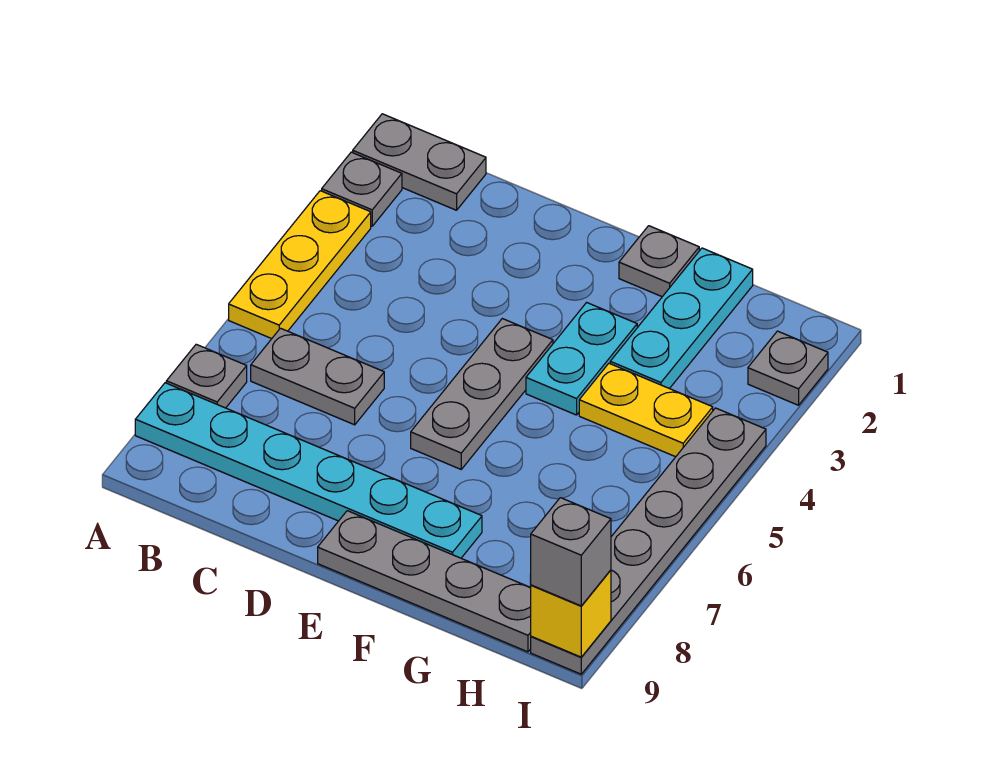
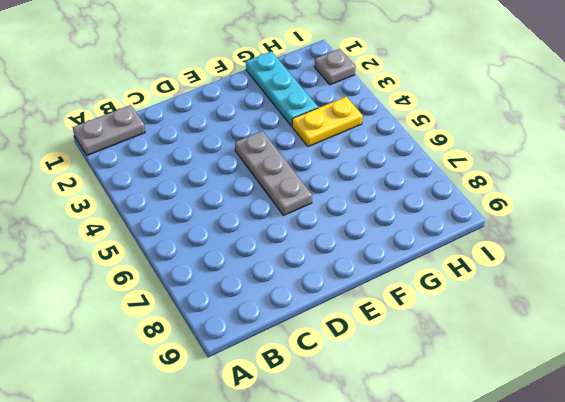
none -> grey 1x1 plate [322,152,402,226]
none -> yellow 1x3 plate [229,191,371,339]
none -> grey 1x1 plate [166,344,247,408]

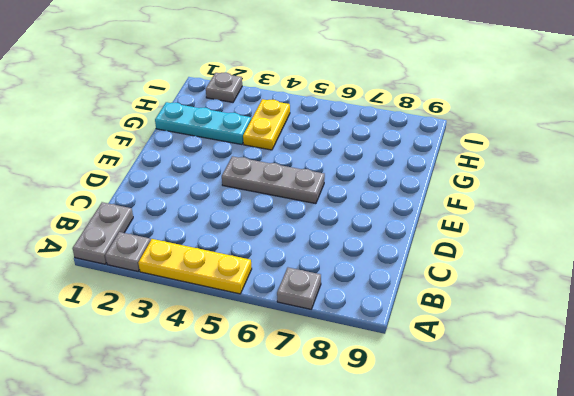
none -> cyan 1x6 plate [135,383,482,558]
none -> grey 1x2 plate [251,328,384,425]
none -> grey 1x4 plate [318,511,531,652]

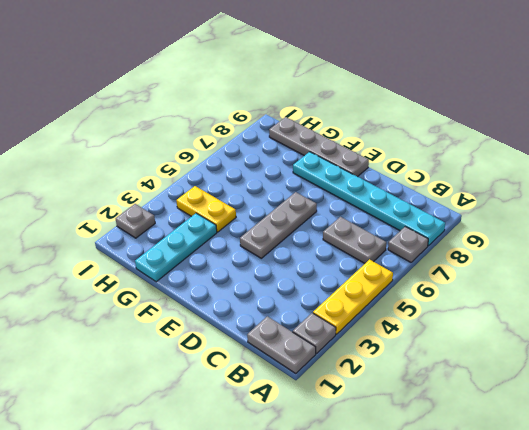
none -> grey 1x1 plate [619,226,699,297]
none -> cyan 1x2 plate [526,303,637,415]
none -> grey 1x6 plate [531,408,766,674]

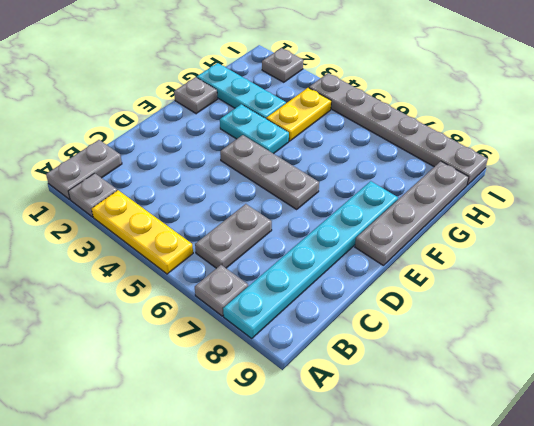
none -> yellow 1x1 brick [530,570,611,657]
none -> grey 1x1 brick [530,498,611,606]

